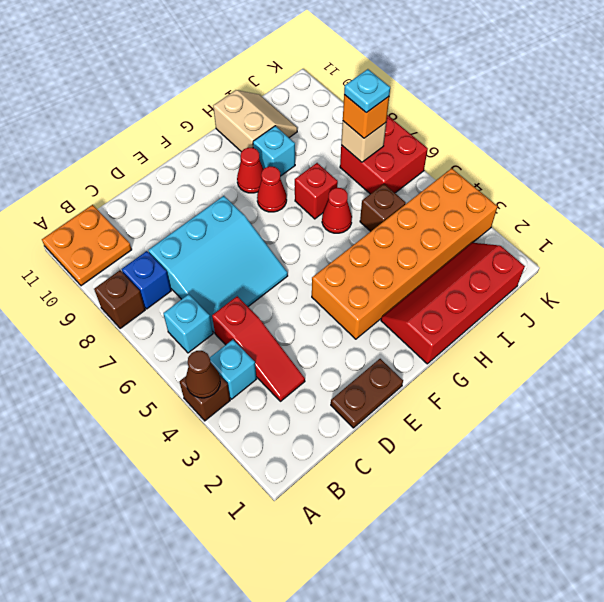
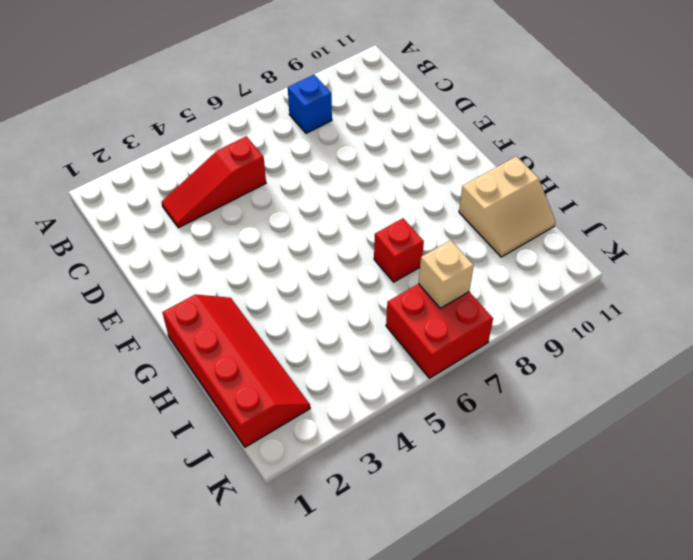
none -> brown 1x1 brick [179,375,230,421]
none -> brown 1x1 brick [94,270,145,329]
none -> orange 2x2 plate [42,205,132,286]

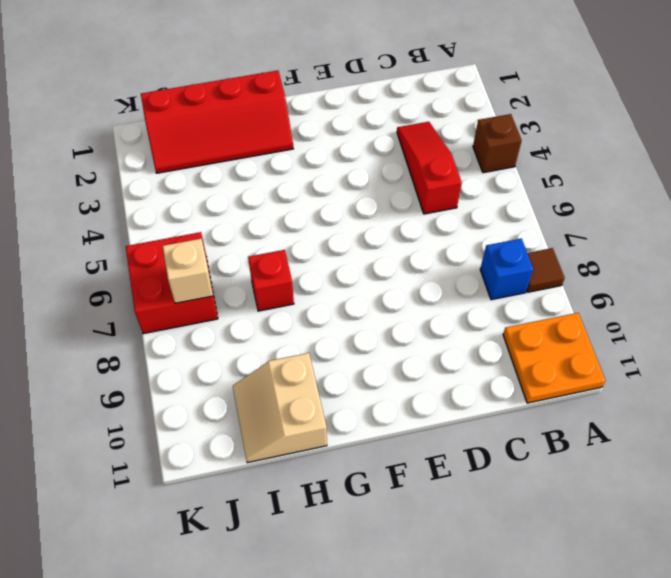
brown 1x1 tile [526,248,565,292] -> brown 1x1 brick [94,270,145,329]
none -> cyan 1x1 brick [210,340,256,399]
none -> cyan 1x1 brick [163,294,213,353]
none -> cyan 3x3 slope [148,196,288,333]

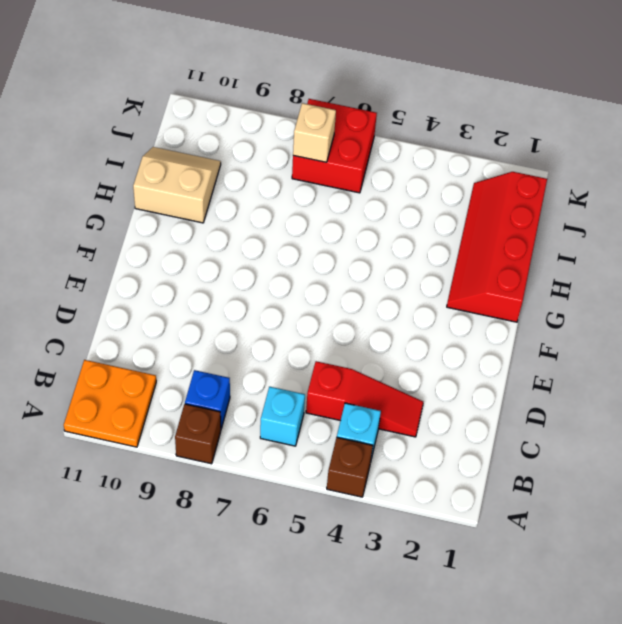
none -> cyan 3x3 slope [148,196,288,333]
none -> brown 1x2 plate [331,359,403,428]
none -> orange 2x6 brick [312,168,498,339]

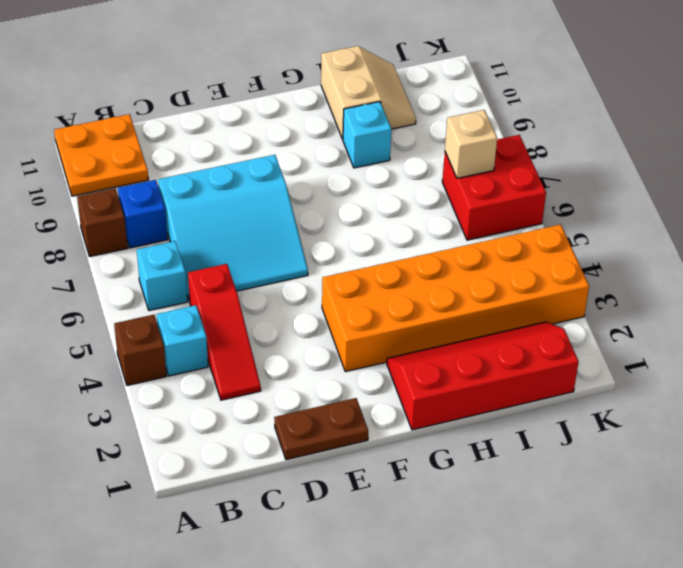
none -> red 1x1 cone [257,166,287,212]
none -> red 1x1 cone [237,148,263,193]
none -> red 1x1 cone [322,188,352,233]

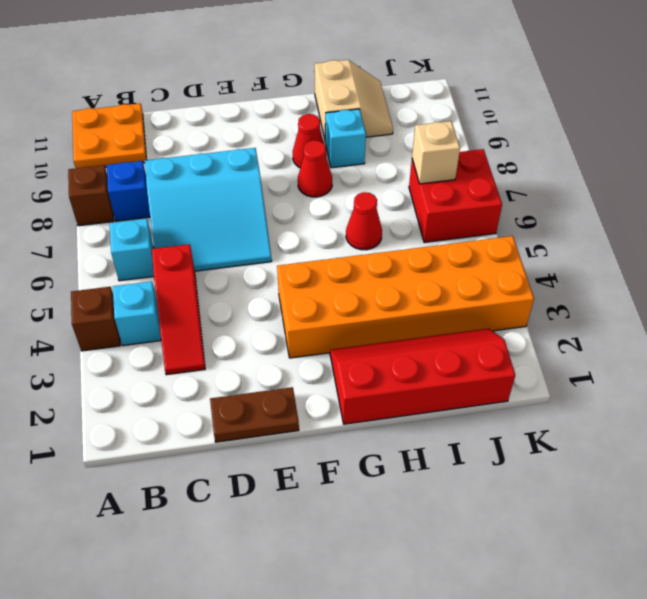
none -> red 1x1 brick [295,163,338,219]
none -> brown 1x1 brick [360,184,406,231]
none -> brown 1x1 cone [186,351,220,398]

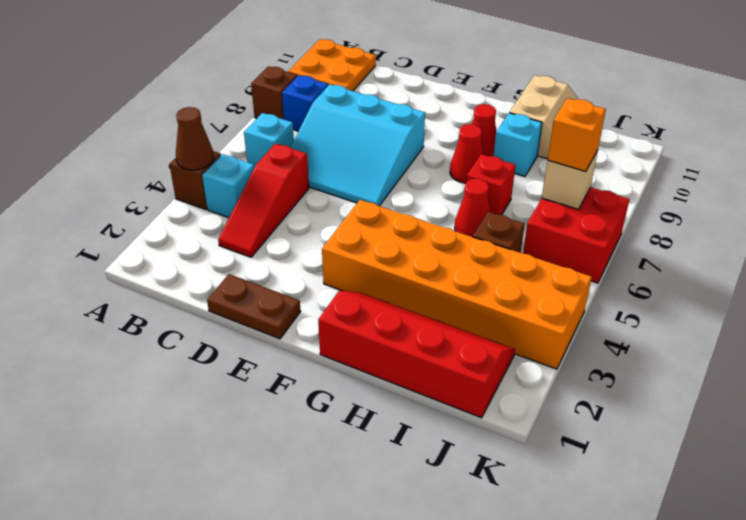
none -> cyan 1x1 plate [344,69,390,113]

